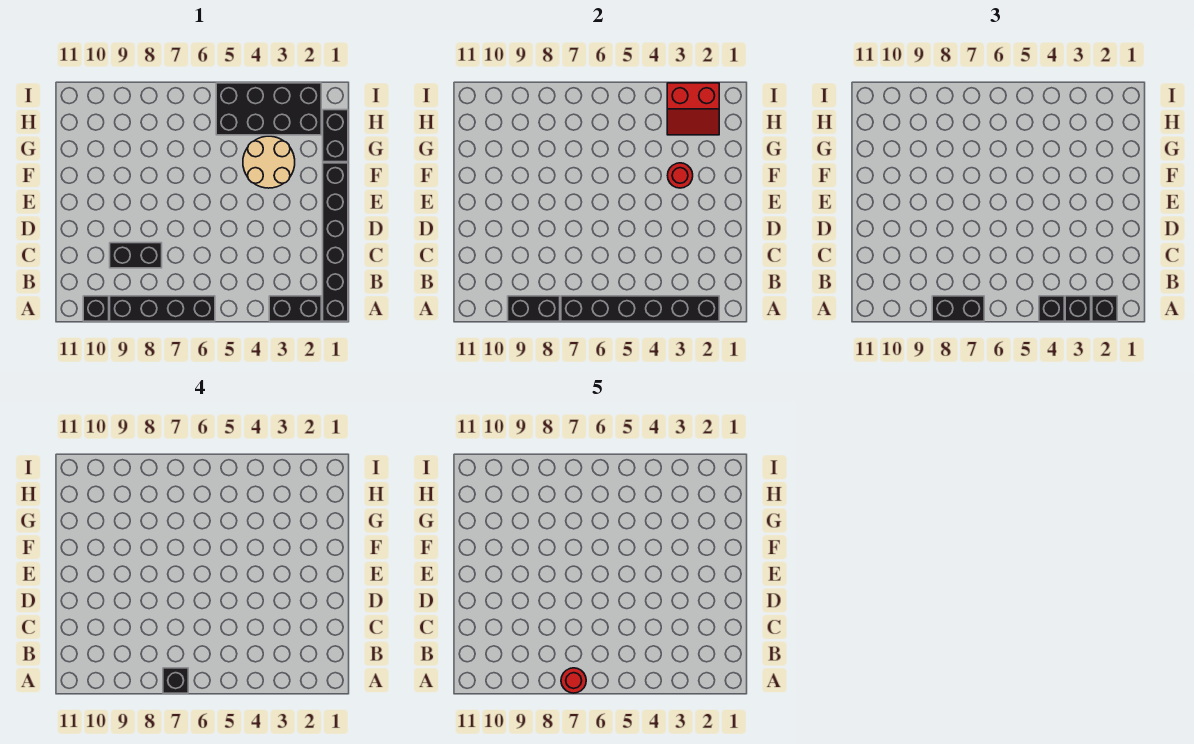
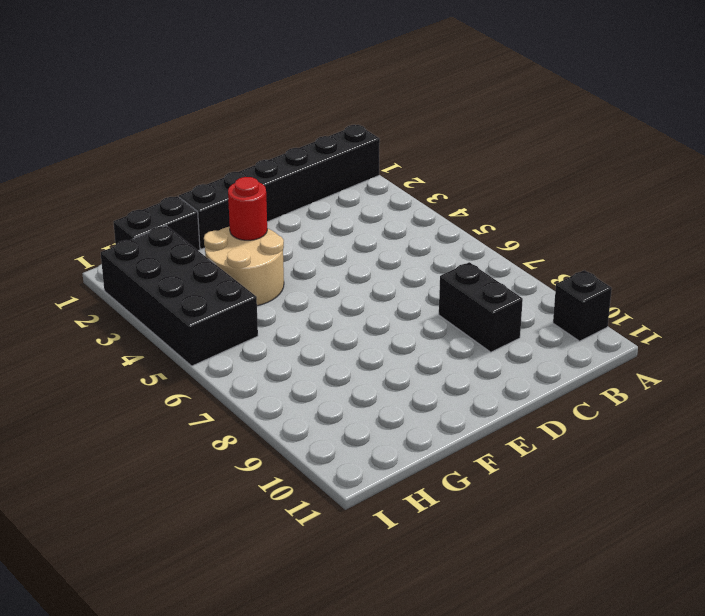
none -> black 1x2 brick [269,296,321,321]
none -> black 1x4 brick [110,296,215,321]
none -> black 1x6 brick [561,296,719,321]

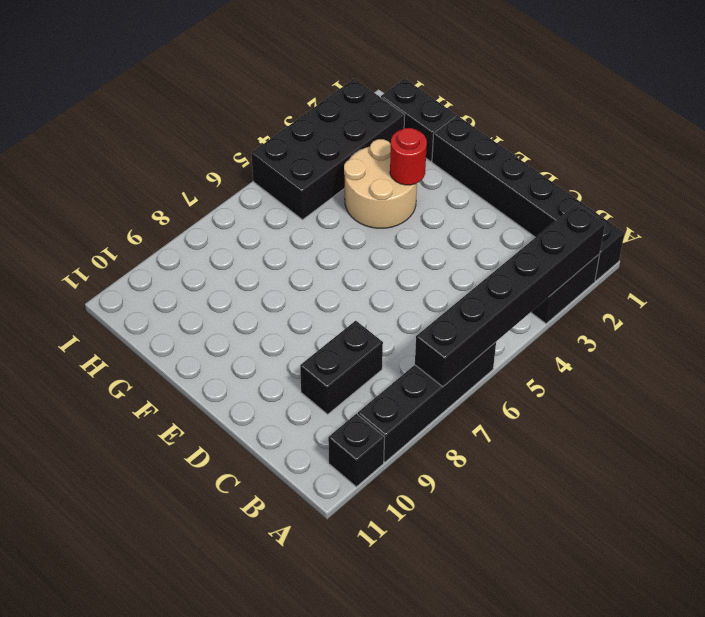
none -> black 1x2 brick [508,296,560,321]
none -> red 2x2 slope [667,83,719,135]
none -> black 1x1 brick [1092,296,1117,321]

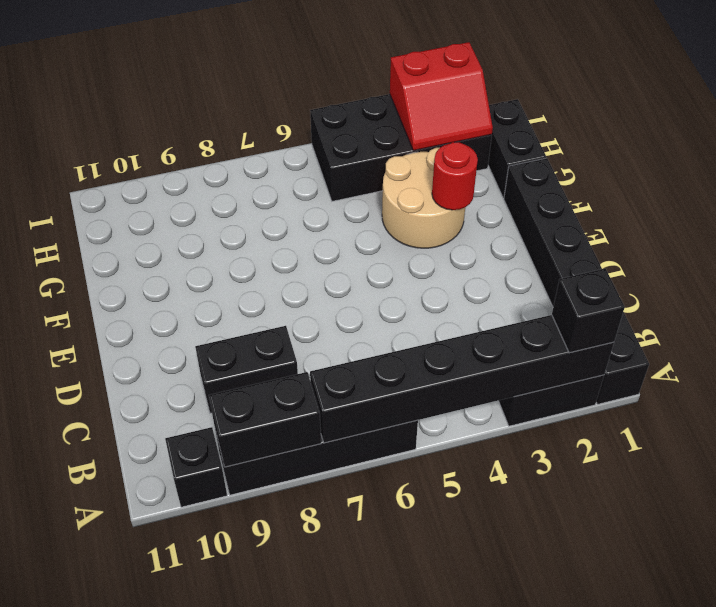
none -> black 1x1 brick [1065,296,1091,321]
none -> black 1x1 brick [1039,296,1064,321]
none -> black 1x2 brick [932,296,984,321]

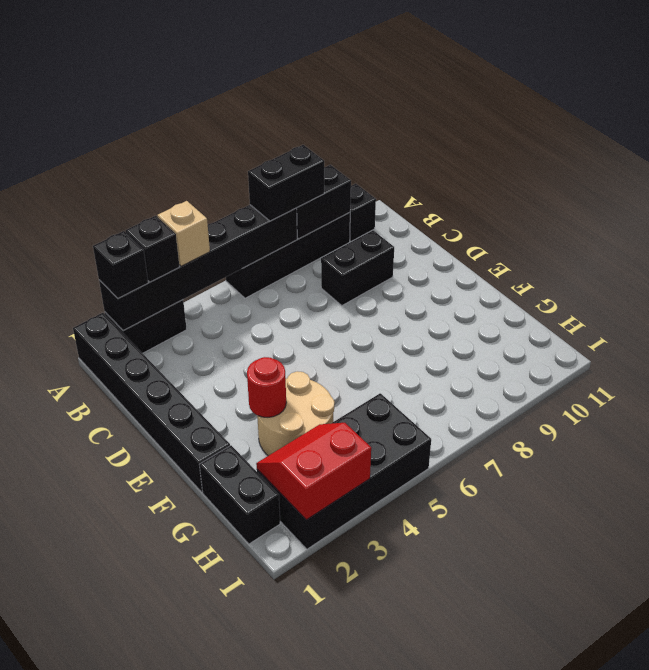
tan 1x1 brick [157,201,210,266] -> black 1x1 brick [1039,296,1064,321]
none -> black 1x1 brick [163,668,188,693]
none -> red 1x1 round brick [561,668,586,693]

